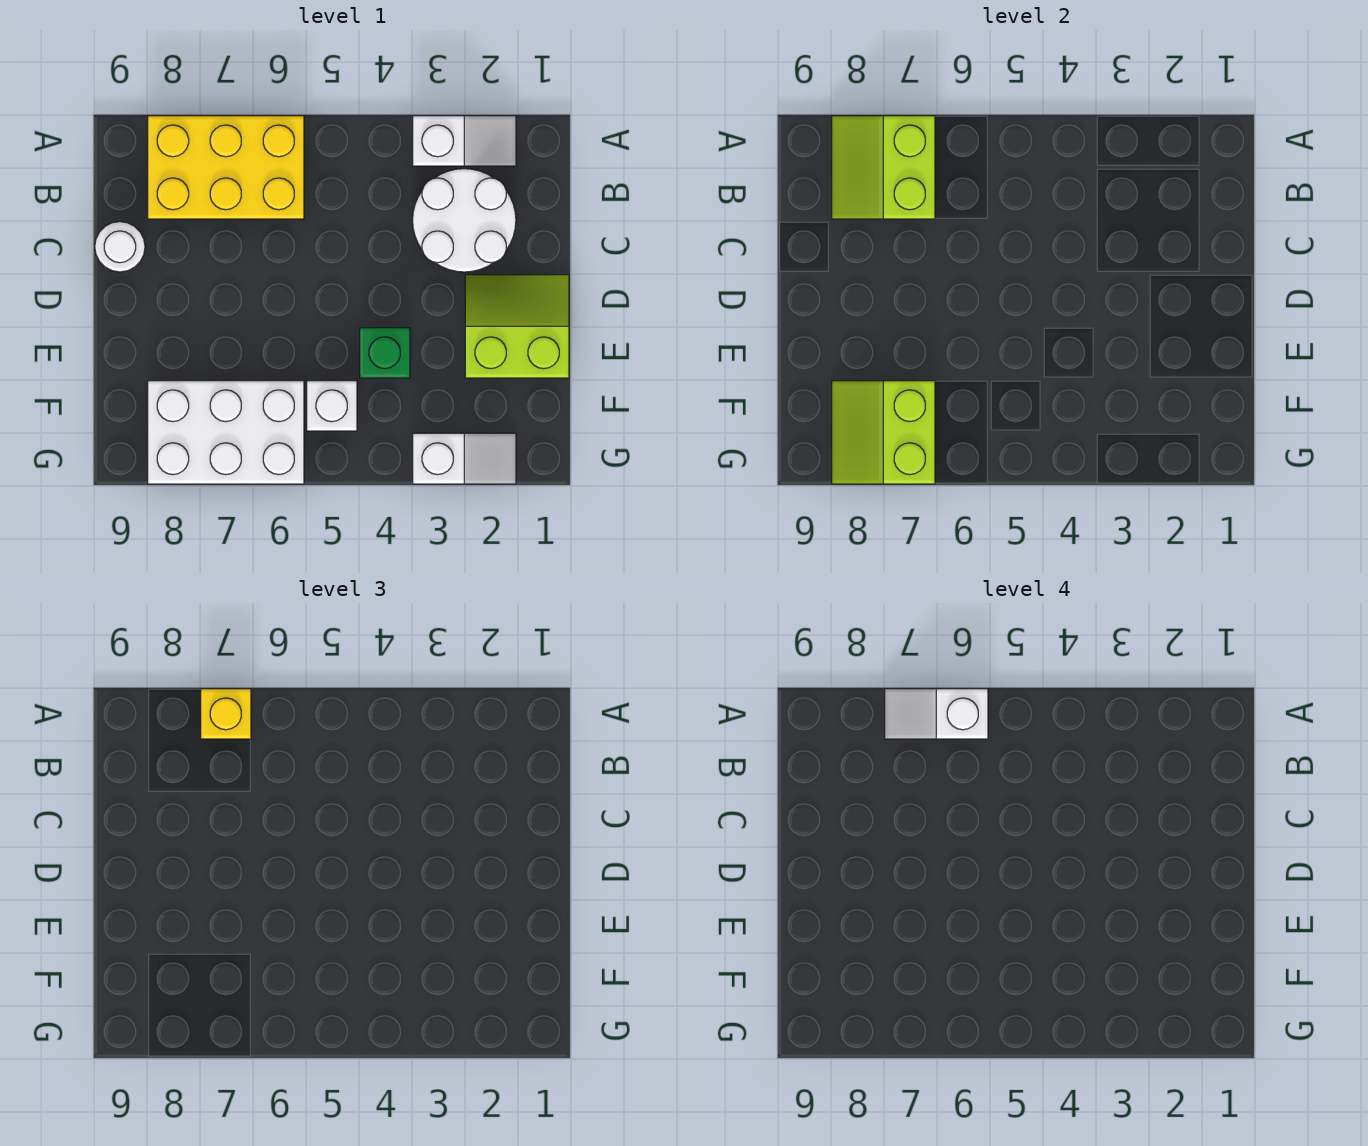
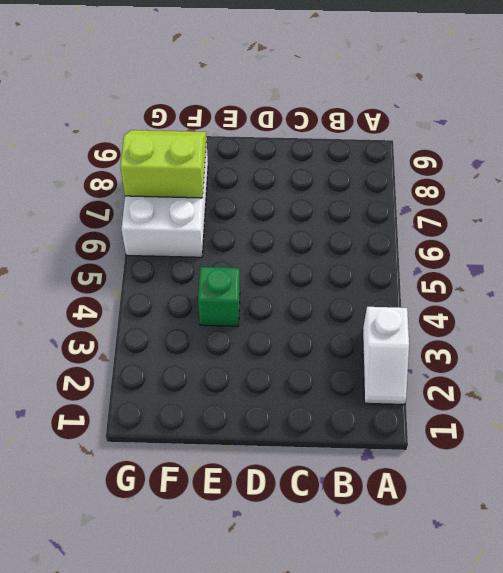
none -> yellow 2x3 brick [148,116,304,219]
none -> white 2x2 round brick [413,169,516,272]
none -> white 1x1 round brick [95,222,145,272]

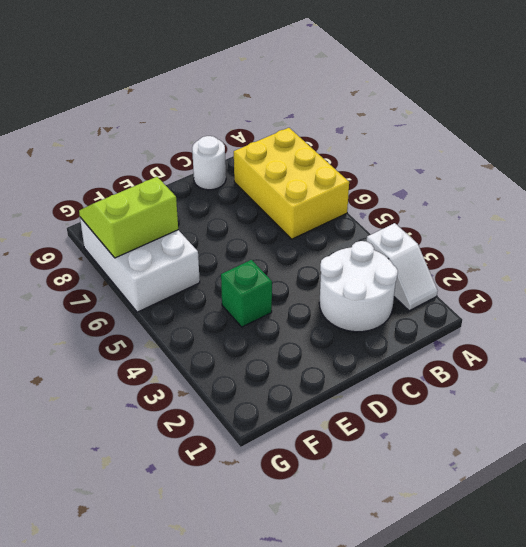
none -> lime 2x2 slope [465,275,569,378]
none -> white 1x1 brick [307,381,357,431]
none -> white 1x2 slope [413,433,516,484]

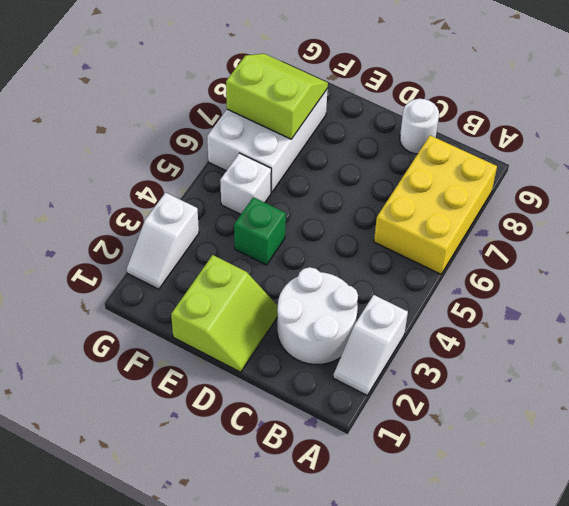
none -> lime 2x2 slope [832,116,935,219]
none -> yellow 1x1 brick [201,689,251,739]
none -> white 1x2 slope [885,689,988,739]

